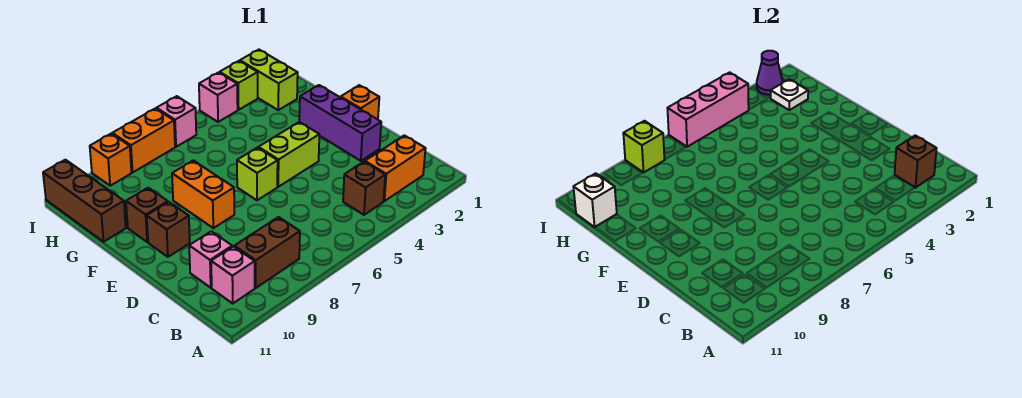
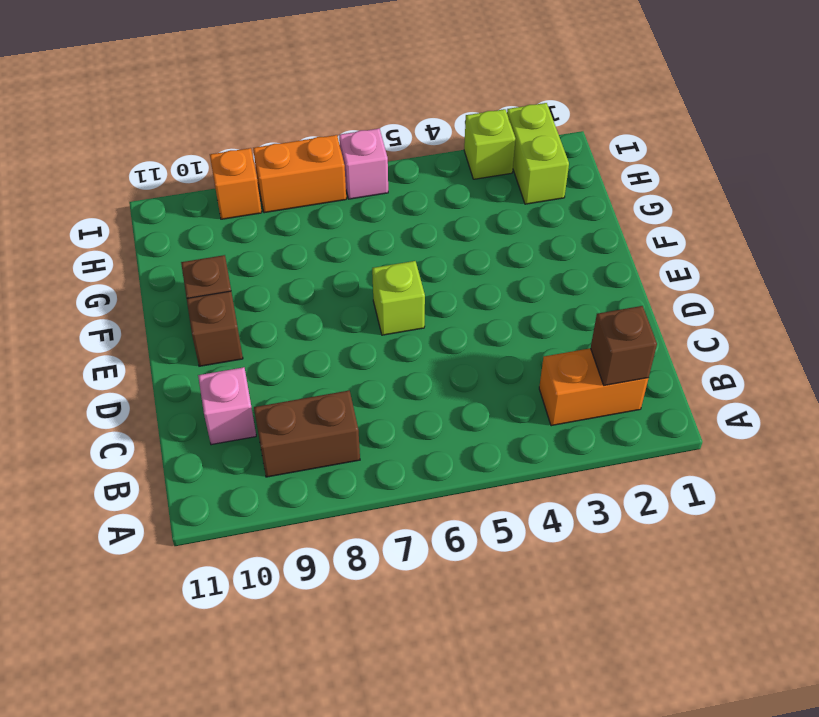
none -> brown 1x1 brick [343,162,385,215]
none -> pink 1x1 brick [211,246,255,303]
none -> purple 1x3 brick [299,85,381,161]

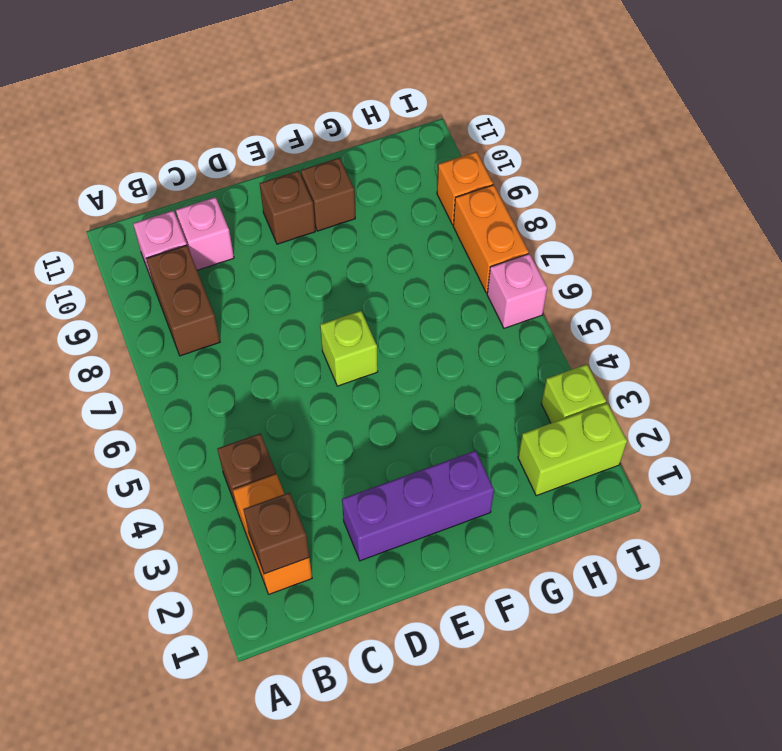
none -> orange 1x1 brick [341,85,379,119]
none -> lime 1x2 brick [259,122,319,187]
none -> orange 1x2 brick [172,160,234,228]

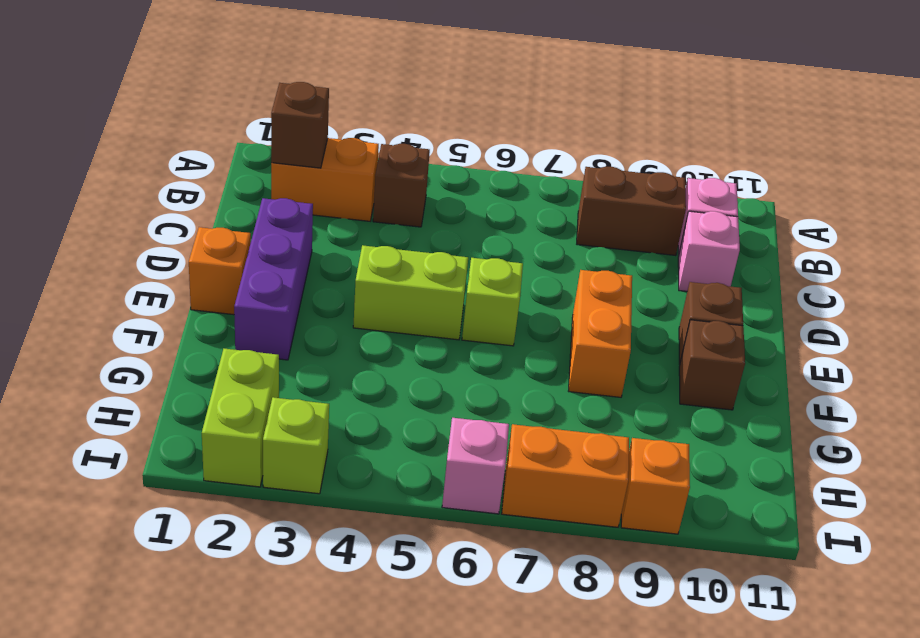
none -> brown 1x3 brick [43,160,126,242]
none -> pink 1x1 brick [199,72,238,122]
none -> white 1x1 plate [771,79,808,110]

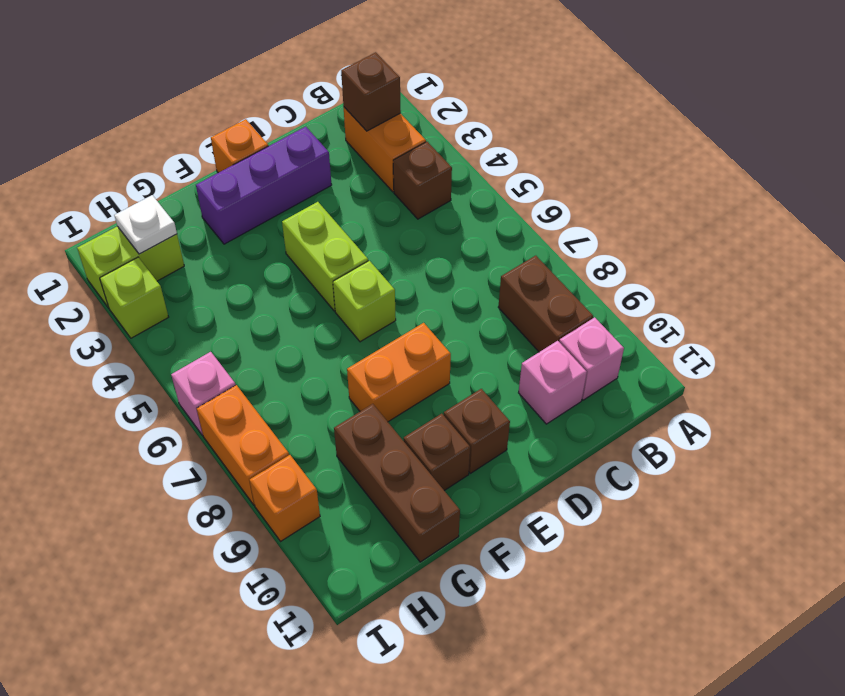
brown 1x3 brick [334,404,460,562] -> brown 1x3 brick turned to [43,160,126,242]
none -> pink 1x1 brick [199,72,238,122]
none -> white 1x1 brick [574,173,617,227]
none -> purple 1x1 cone [757,51,783,95]

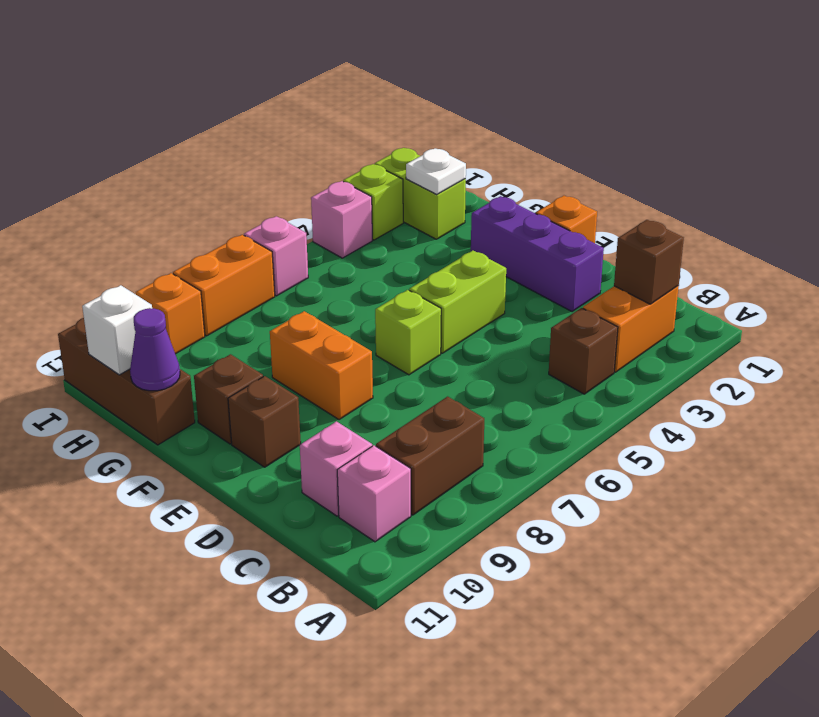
purple 1x1 cone [130,308,180,391] -> purple 1x1 cone moved to [757,51,783,95]
none -> pink 1x3 brick [667,72,749,147]
none -> lime 1x1 brick [623,121,664,172]

